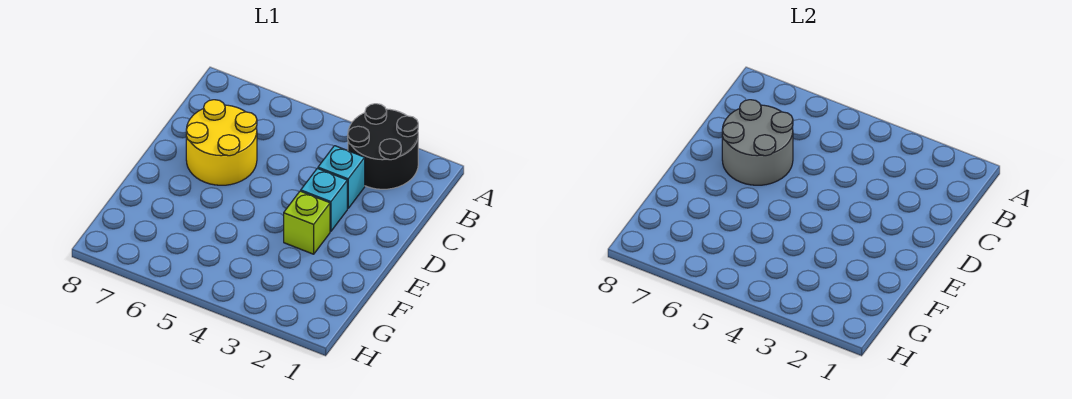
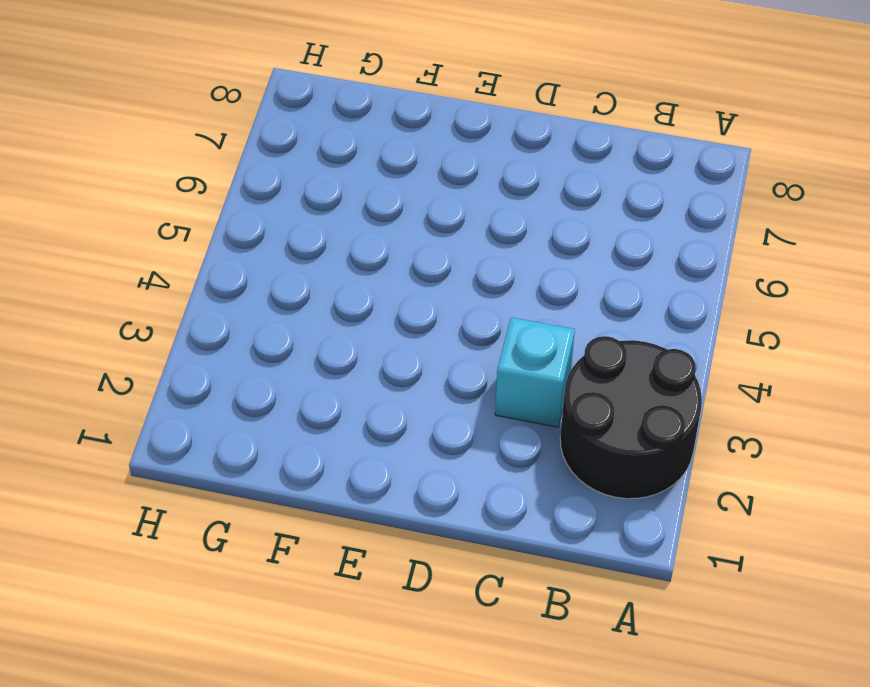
none -> yellow 2x2 round brick [186,100,257,185]
none -> cyan 1x1 brick [301,168,347,231]

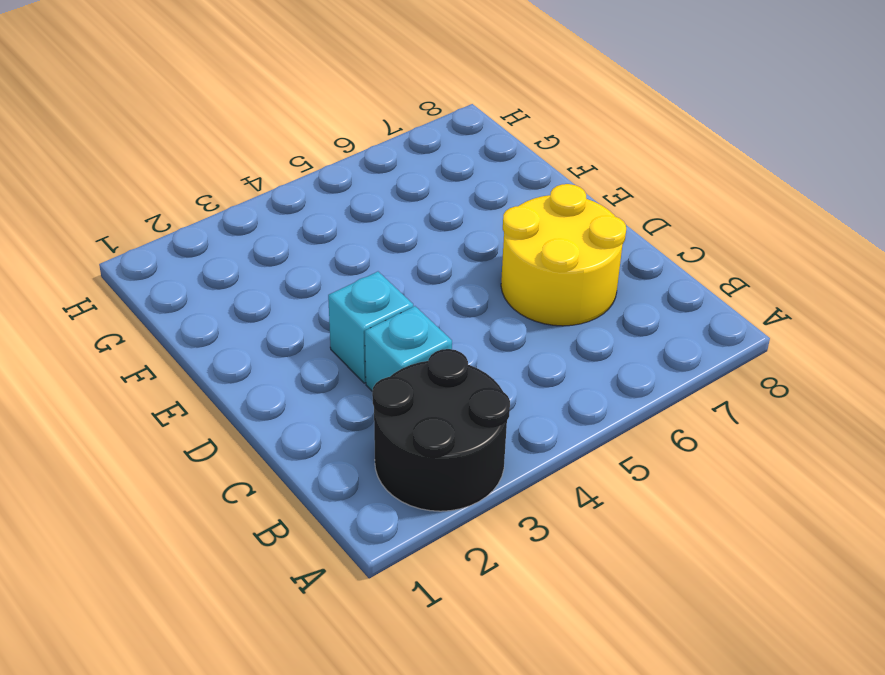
none -> lime 1x1 brick [284,191,330,254]
none -> grey 2x2 round brick [722,100,793,185]

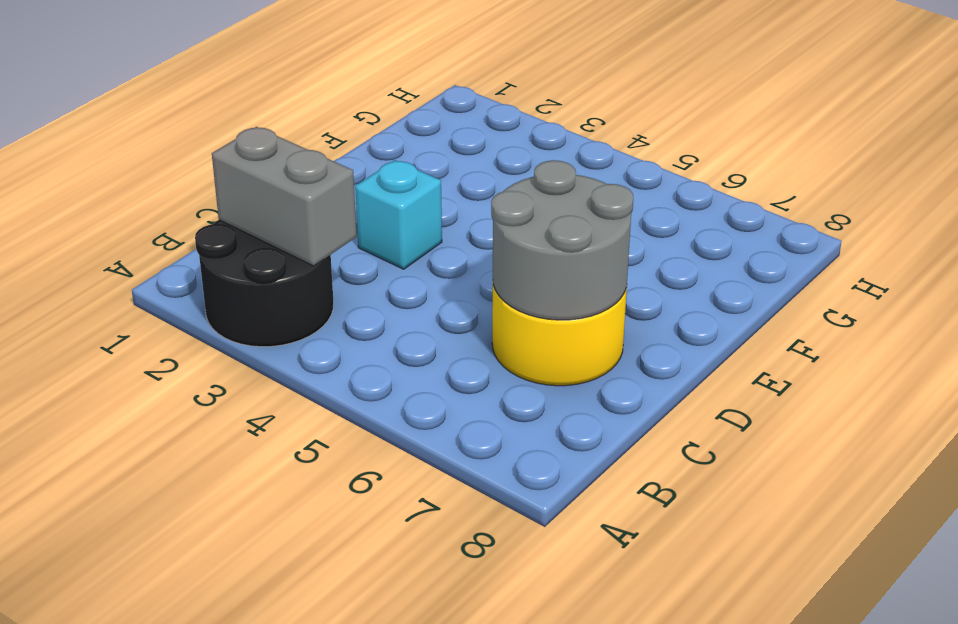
grey 1x2 brick [212,127,357,266] -> none
none -> cyan 1x1 brick [318,146,365,209]
none -> lime 1x1 brick [284,191,330,254]

